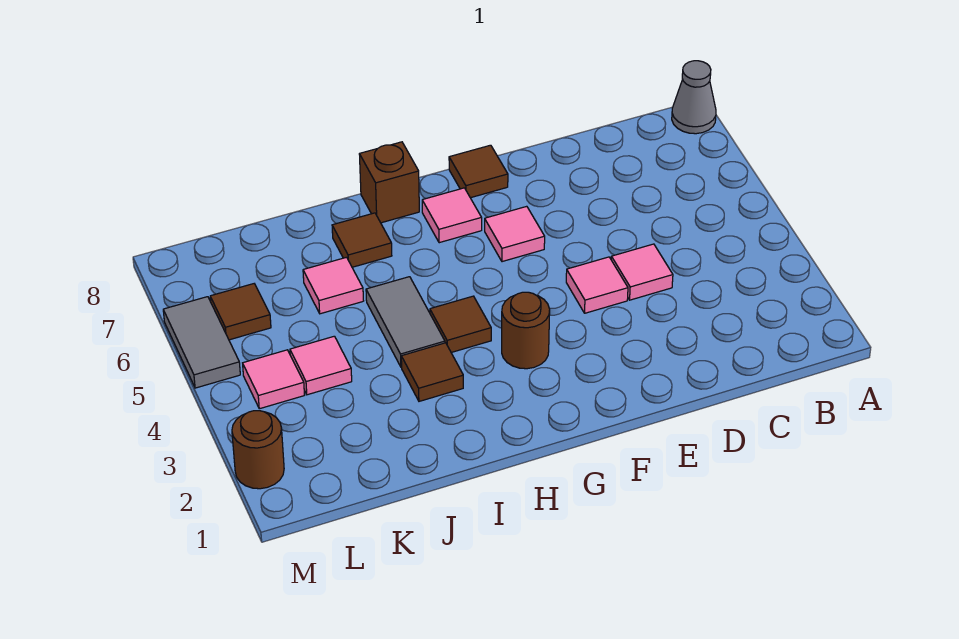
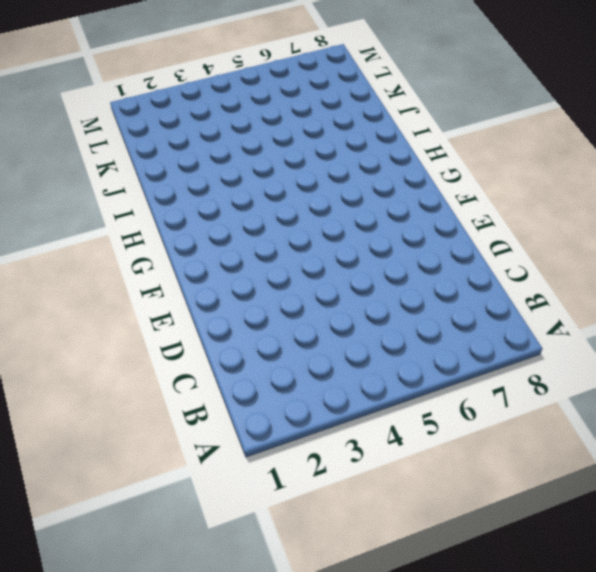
none -> grey 1x1 cone [672,61,716,134]
none -> pink 1x1 tile [611,244,673,300]
none -> pink 1x1 tile [566,257,628,313]

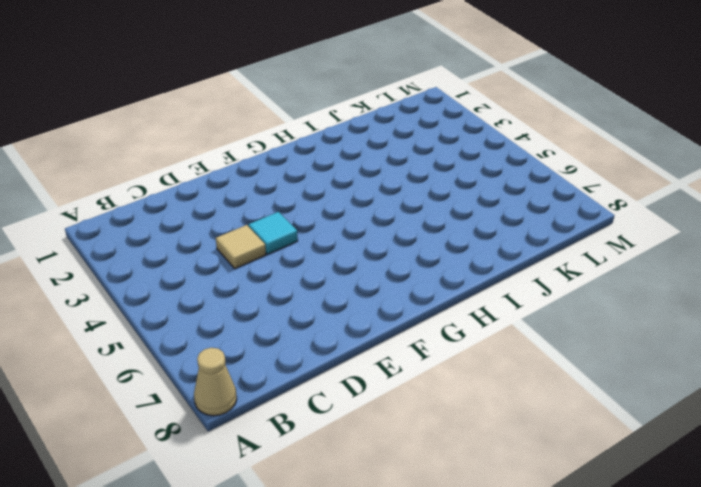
tan 1x1 cone [194,348,237,416] -> grey 1x1 cone [672,61,716,134]
tan 1x1 tile [216,225,266,269] -> pink 1x1 tile [611,244,673,300]
cyan 1x1 tile [248,212,298,254] -> pink 1x1 tile [566,257,628,313]
none -> pink 1x1 tile [485,206,545,262]
none -> brown 1x1 tile [449,145,508,198]
none -> brown 1x1 round brick [502,292,550,369]

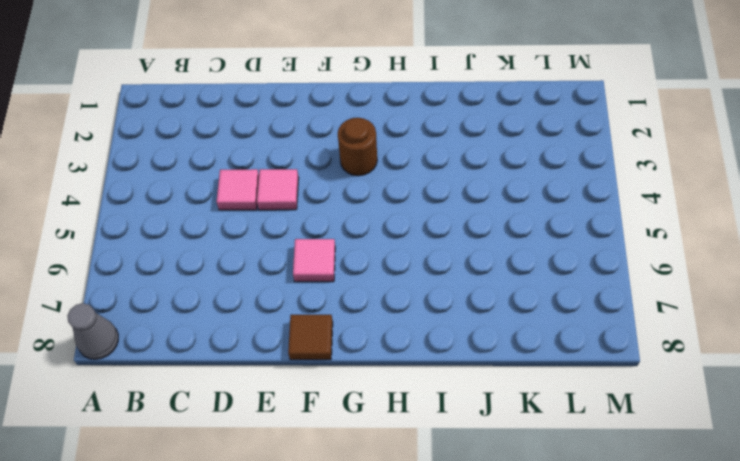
none -> pink 1x1 tile [422,188,482,243]
none -> brown 1x1 tile [430,296,491,353]
none -> brown 1x1 brick [359,142,419,223]

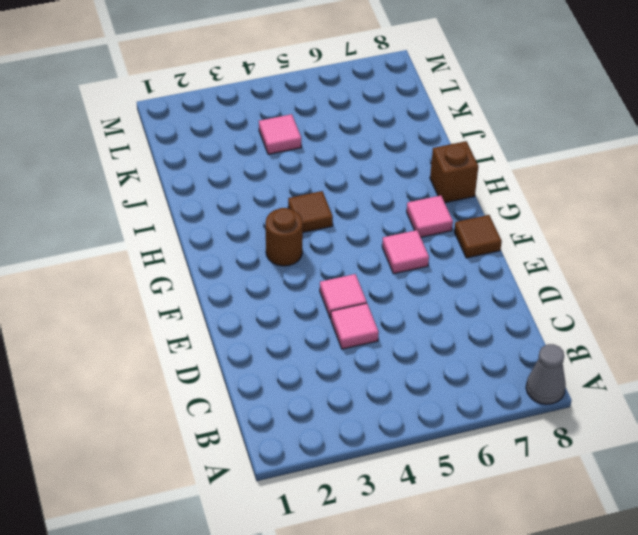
none -> brown 1x1 tile [401,343,463,401]
none -> grey 1x2 tile [366,277,445,367]
none -> brown 1x1 tile [332,213,392,267]

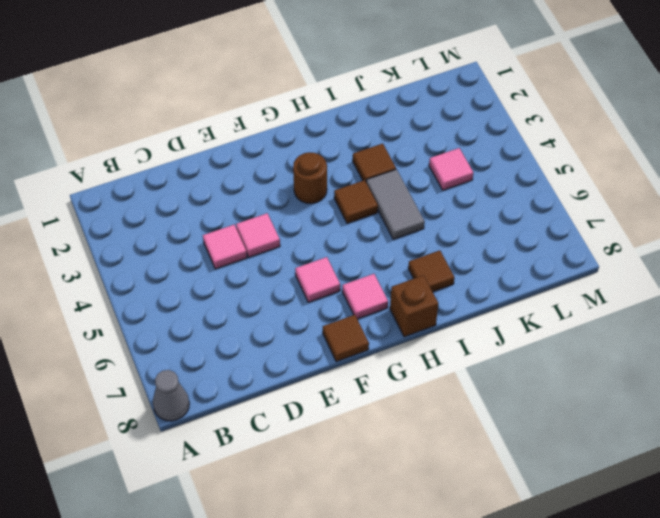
none -> pink 1x1 tile [303,257,363,314]
none -> pink 1x1 tile [243,350,304,409]
none -> brown 1x1 tile [210,284,271,340]

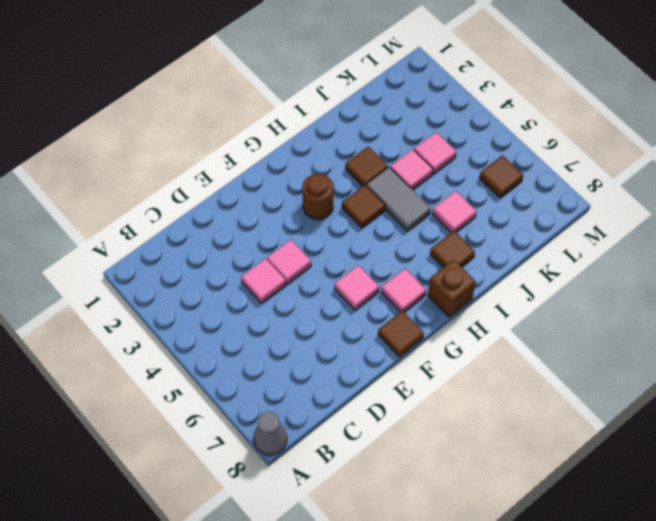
pink 1x1 tile [390,150,433,190] -> pink 1x1 tile moved to [243,350,304,409]
none -> brown 1x1 round brick [232,411,284,489]
none -> grey 1x2 tile [163,297,240,388]

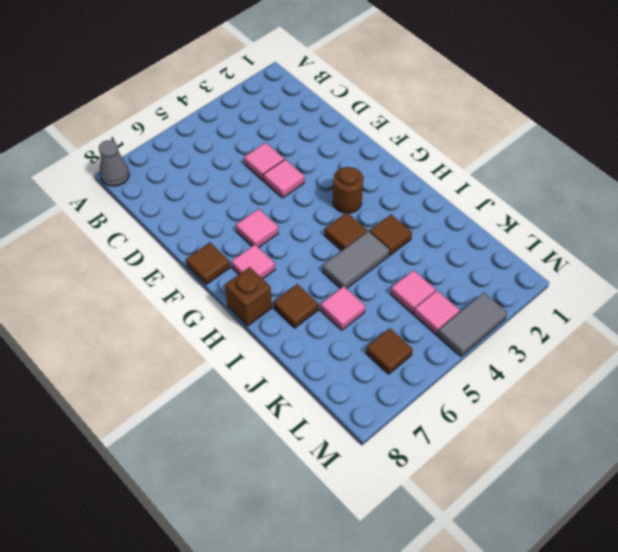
grey 1x2 tile [438,293,507,356] -> grey 1x2 tile moved to [163,297,240,388]
none -> brown 1x1 round brick [232,411,284,489]

